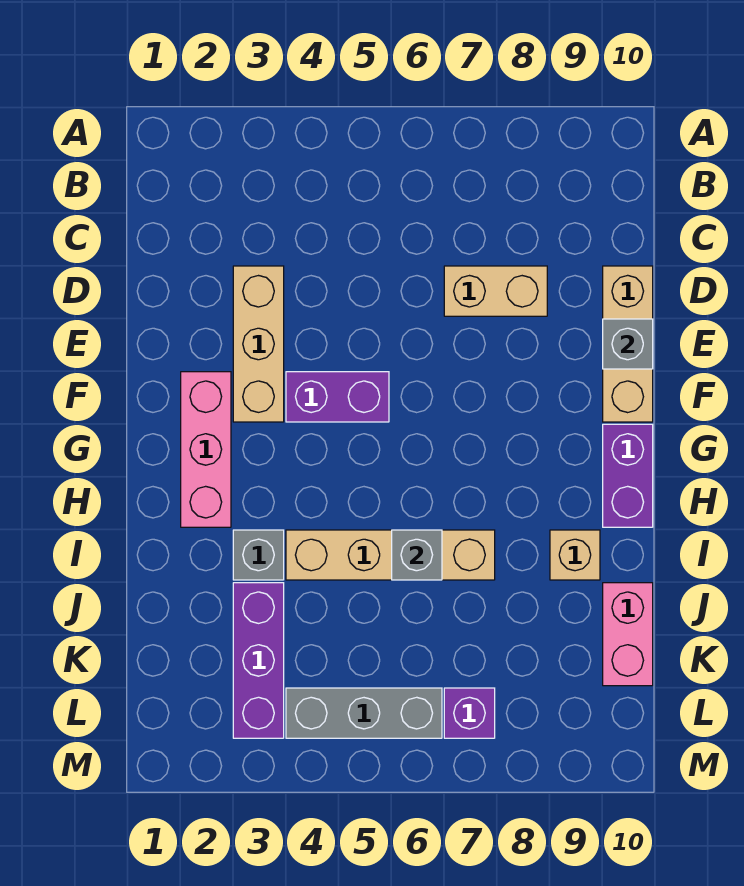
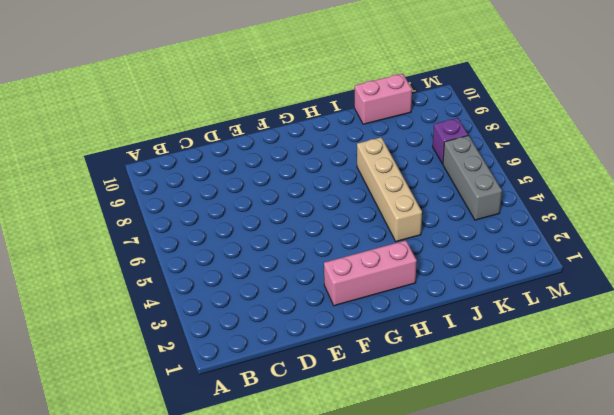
none -> tan 1x3 brick [233,266,284,422]
none -> tan 1x2 brick [444,266,547,316]
none -> tan 1x3 brick [603,266,653,422]

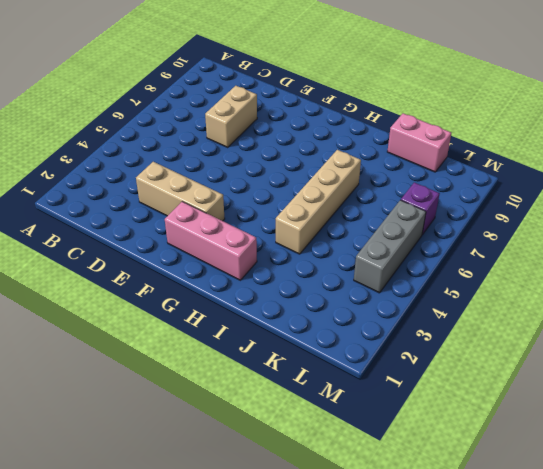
none -> tan 1x3 brick [603,266,653,422]
none -> purple 1x2 brick [286,372,389,422]
none -> purple 1x2 brick [603,424,653,527]

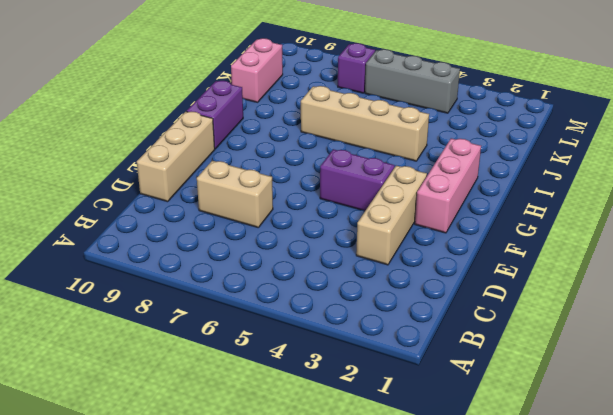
none -> grey 1x1 brick [233,530,284,580]
none -> tan 1x1 brick [550,530,600,580]
none -> purple 1x3 brick [233,583,284,738]

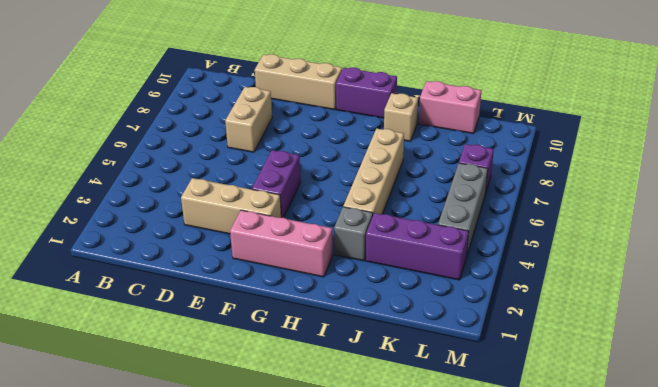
none -> grey 1x1 brick [603,319,653,369]
none -> grey 1x1 brick [392,530,442,580]

